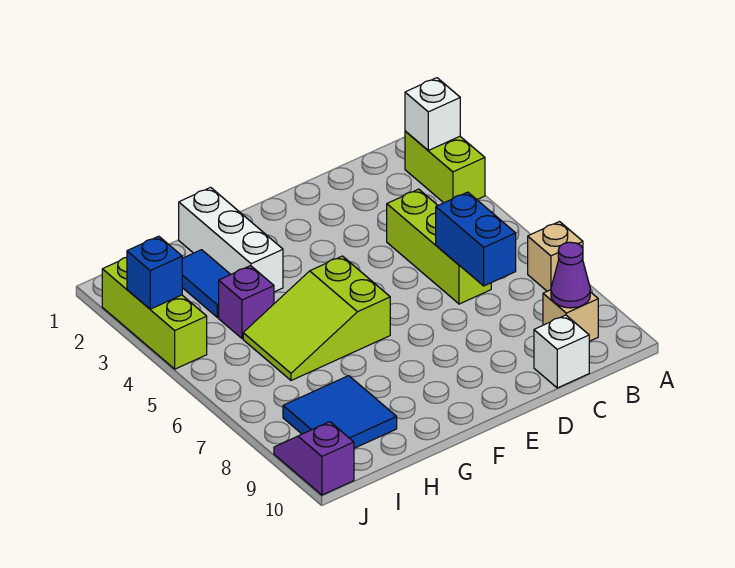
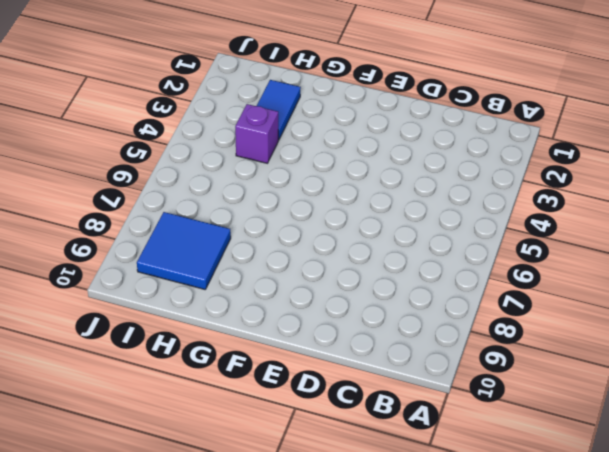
none -> lime 1x2 brick [405,131,485,203]
none -> tan 1x1 brick [528,222,583,291]
none -> tan 1x1 brick [543,290,598,341]

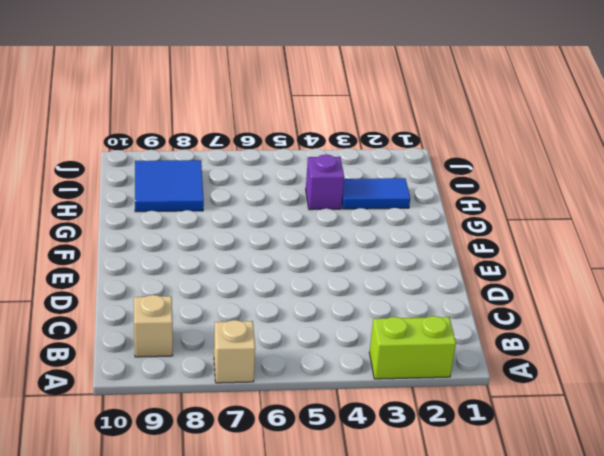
none -> lime 1x3 brick [387,189,491,304]
none -> white 1x1 brick [534,315,589,388]
none -> lime 2x3 slope [243,256,390,380]

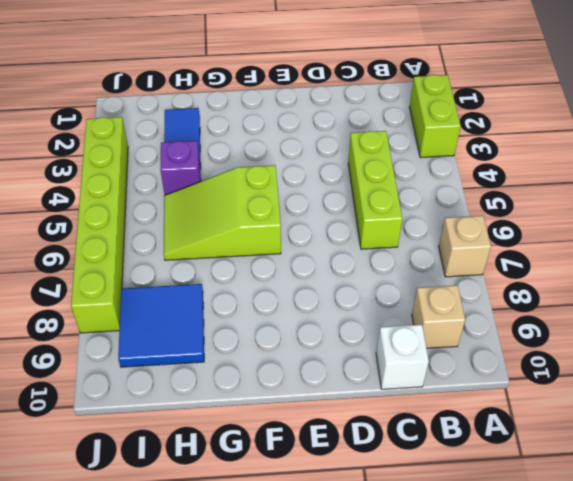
lime 1x6 brick [71,117,128,333] -> lime 1x3 brick [102,257,207,369]
none -> white 1x3 brick [179,187,283,292]
none -> purple 1x2 slope [274,422,354,495]
none -> white 1x1 brick [405,78,460,150]

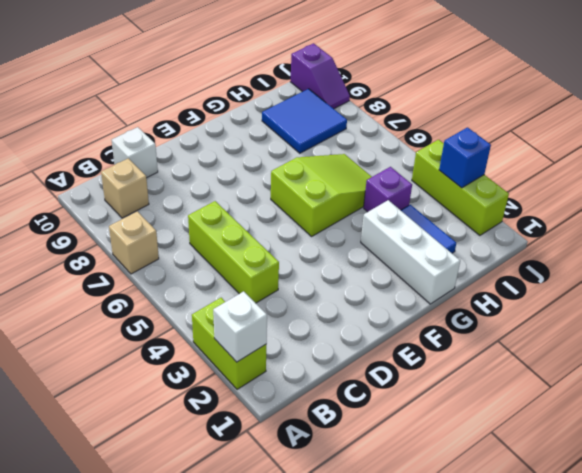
none -> purple 1x1 cone [551,242,590,308]
none -> blue 1x2 brick [436,192,516,286]

